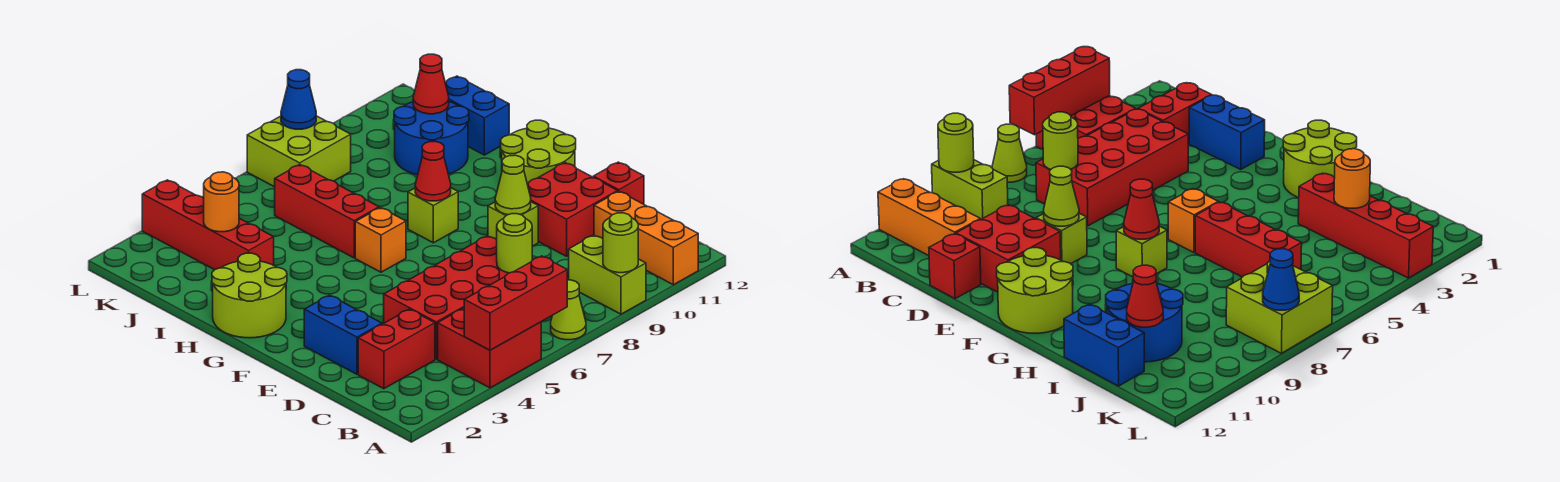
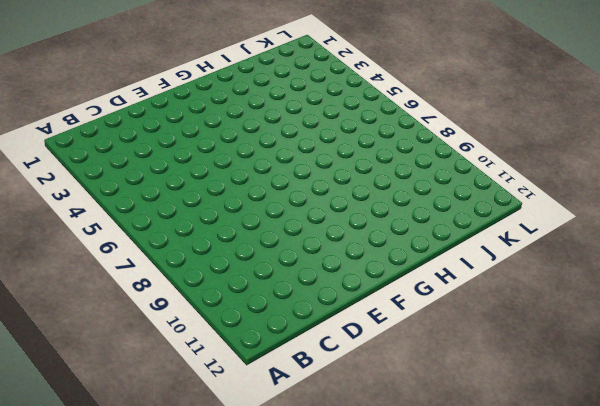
none -> red 2x2 brick [438,308,541,388]
none -> lime 1x1 cone [551,280,586,340]
none -> lime 1x2 brick [569,235,646,314]

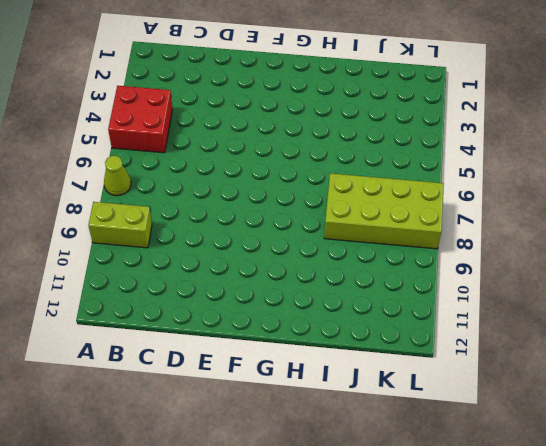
lime 2x4 brick [324,173,444,249] -> lime 2x2 brick [247,116,351,187]
none -> orange 1x3 brick [594,191,698,285]
none -> red 1x2 brick [358,309,435,389]
none -> red 2x4 brick [384,236,508,359]

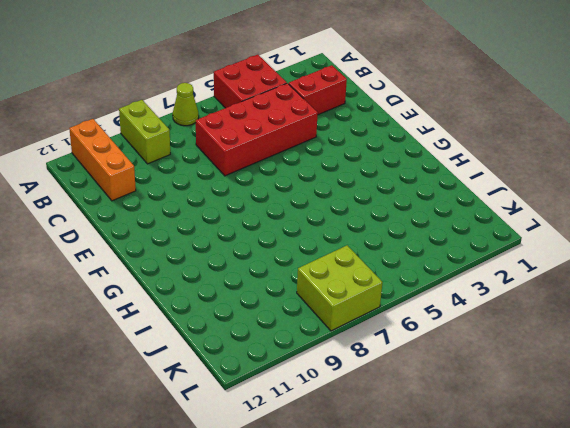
none -> blue 1x2 brick [304,295,382,374]
none -> red 2x2 brick [527,163,618,256]
none -> red 1x1 brick [593,162,644,204]

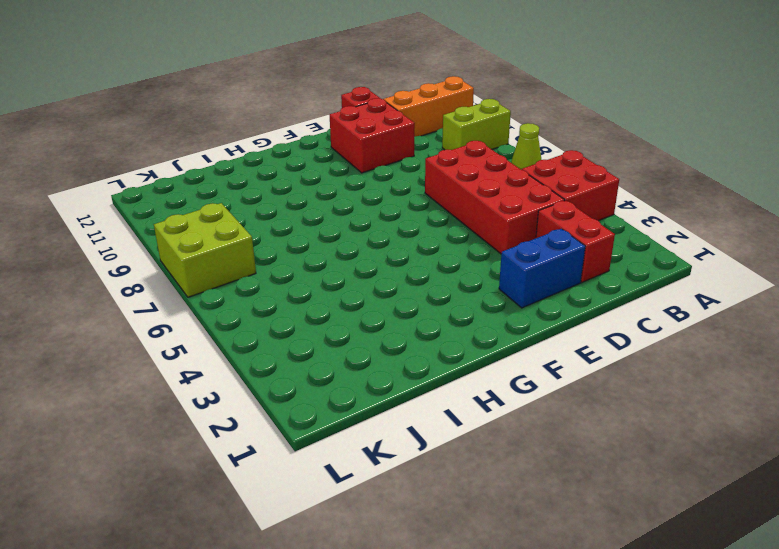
none -> lime 1x1 brick [488,202,538,246]
none -> lime 2x2 round brick [501,120,576,184]
none -> lime 2x2 round brick [212,253,287,338]

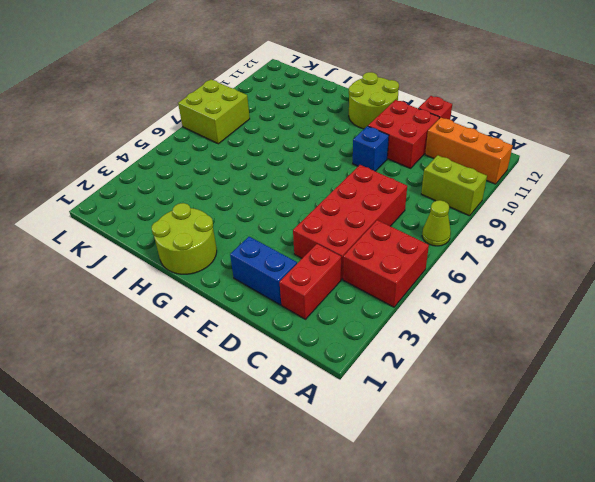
blue 1x1 brick [353,126,389,171] -> lime 1x1 brick [488,202,538,246]
none -> orange 1x1 brick [355,208,406,272]
none -> lime 1x1 brick [408,188,458,243]
none -> red 1x3 brick [275,165,379,258]

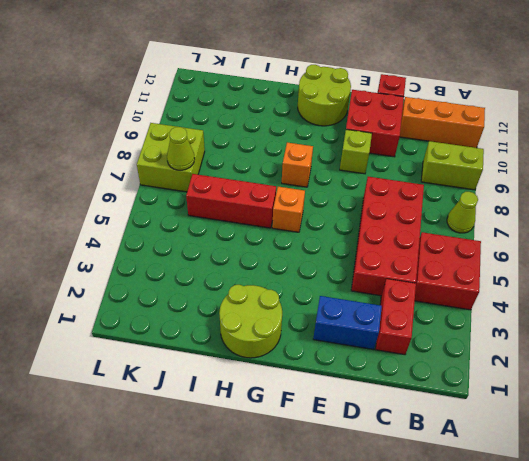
orange 1x1 brick [282,142,313,187] -> lime 1x1 brick [408,188,458,243]
lime 1x1 cone [167,127,195,170] -> lime 1x1 cone moved to [495,155,531,215]
none -> red 1x4 brick [142,180,274,270]
none -> blue 2x2 round brick [394,102,469,175]
none -> blue 1x2 brick [445,76,509,155]

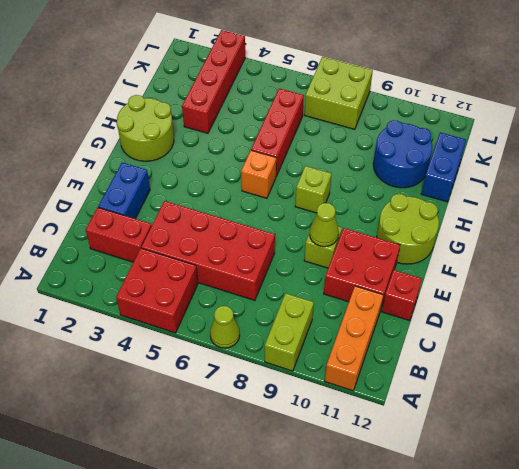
none -> red 1x3 brick [464,256,567,350]
none -> lime 1x1 round brick [603,213,638,273]
none -> lime 1x1 round brick [497,214,532,273]

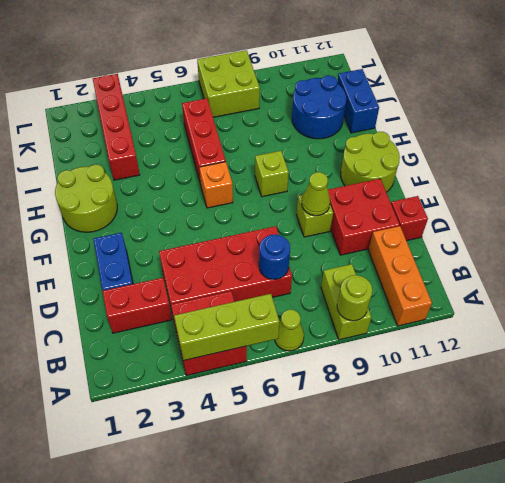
lime 1x3 brick [174,294,280,360] -> red 1x3 brick [464,256,567,350]
blue 1x1 round brick [259,235,290,279] -> lime 1x1 round brick [497,214,532,273]
none -> red 1x1 cone [415,142,451,201]
none -> orange 1x1 round brick [204,172,239,232]
none -> red 1x1 cone [413,54,449,114]

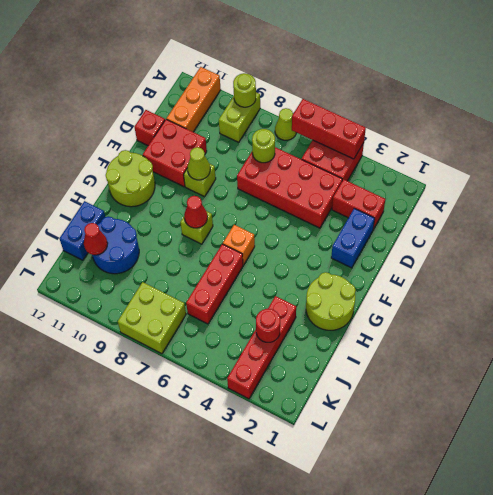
red 1x1 round brick [256,309,280,342] -> orange 1x1 round brick [204,172,239,232]
none -> blue 1x1 cone [281,70,316,129]

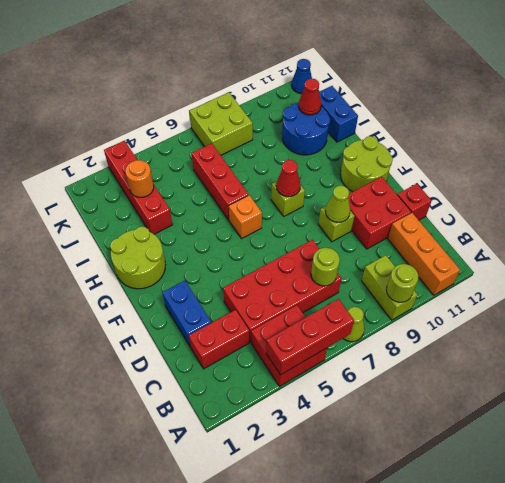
blue 1x1 cone [292,59,312,94] -> blue 1x1 cone moved to [281,70,316,129]

